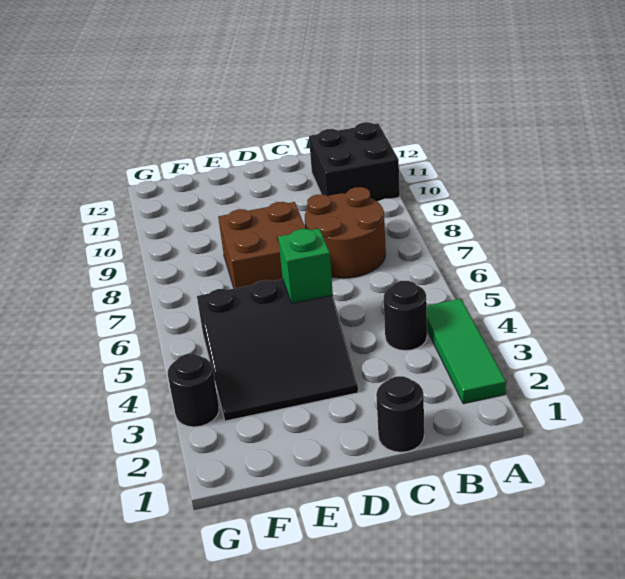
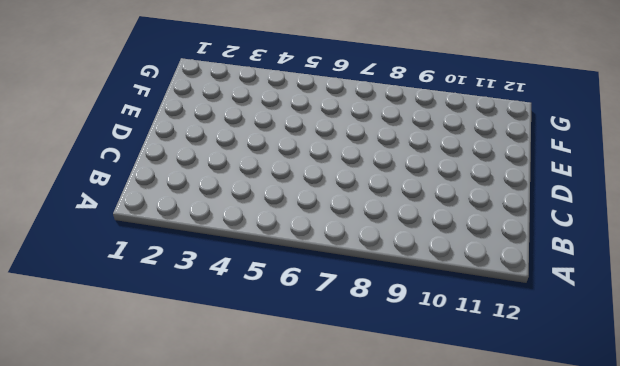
none -> green 1x3 tile [427,299,506,404]
none -> black 2x2 brick [309,122,400,202]

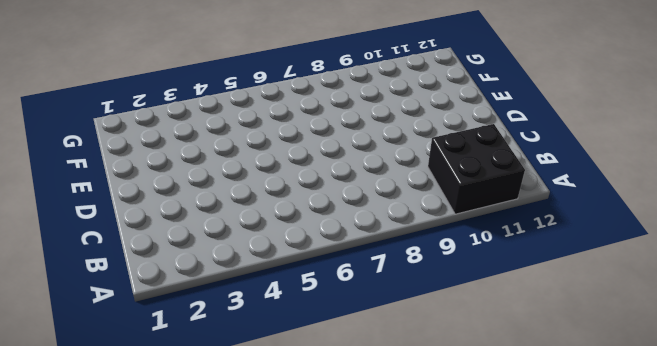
none -> green 1x3 tile [427,299,506,404]
none -> black 1x1 round brick [384,281,427,351]

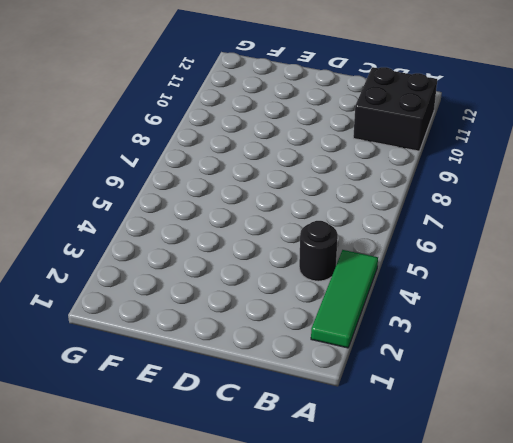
none -> brown 2x2 round brick [305,187,386,278]
none -> black 1x1 round brick [376,376,424,452]

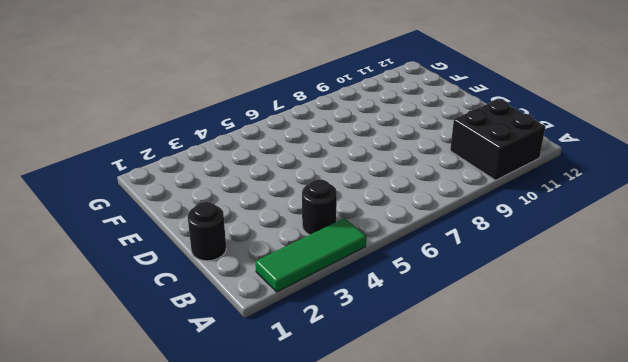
none -> brown 2x2 round brick [305,187,386,278]
none -> black 3x3 slope [197,279,358,421]

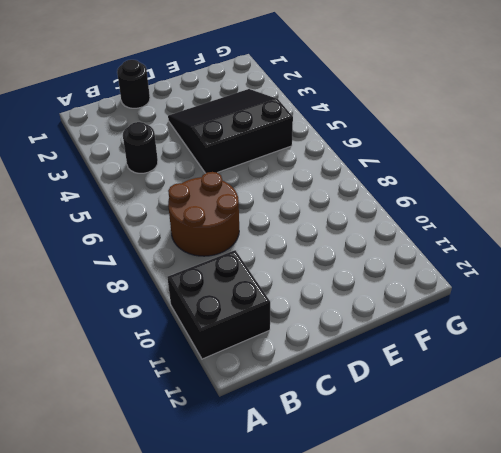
none -> green 1x3 tile [427,299,506,404]
none -> brown 2x2 brick [218,202,306,288]

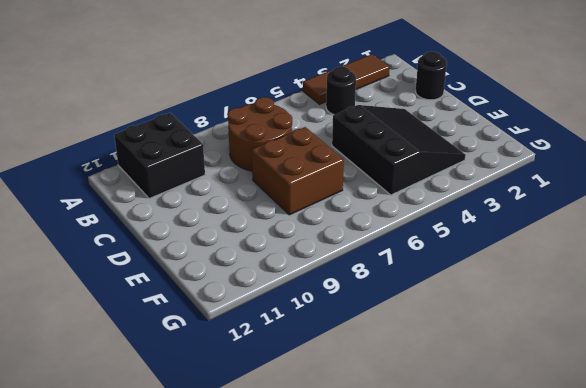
brown 1x3 tile [303,54,390,104] -> green 1x3 tile [427,299,506,404]
none -> black 1x1 round brick [168,354,219,427]
none -> green 1x1 brick [278,229,333,303]

